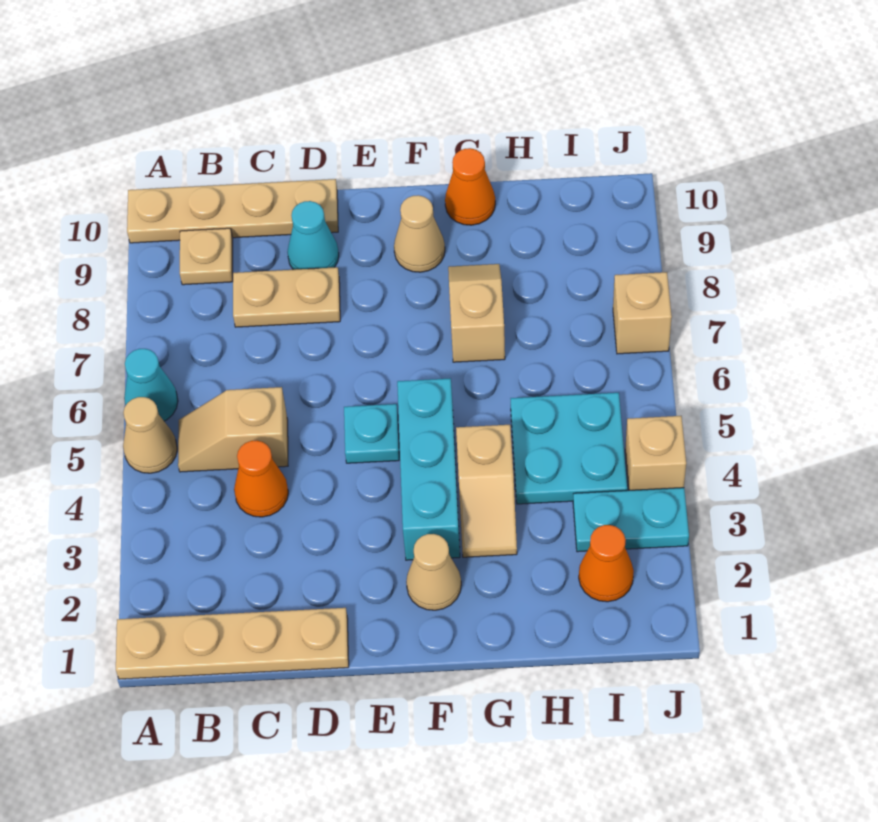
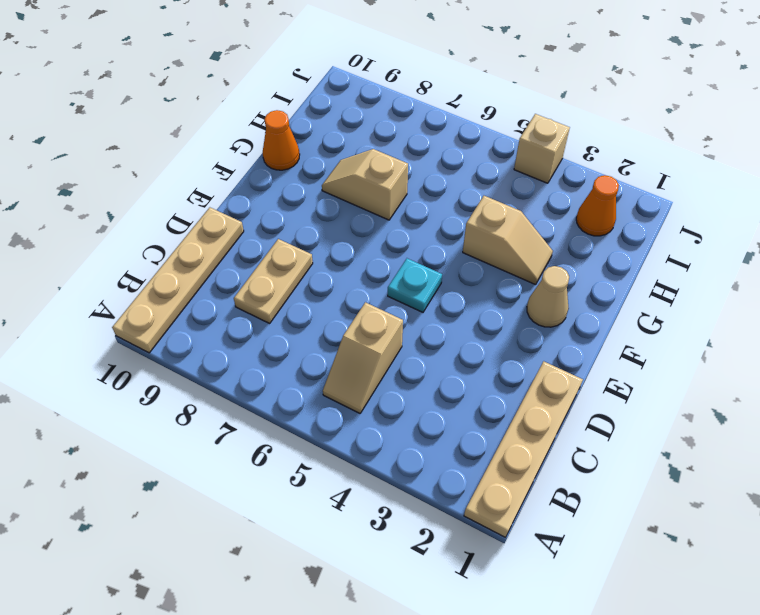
none -> tan 1x1 cone [123,397,177,473]
none -> cyan 1x1 cone [124,349,178,421]
none -> tan 1x1 plate [180,228,233,285]

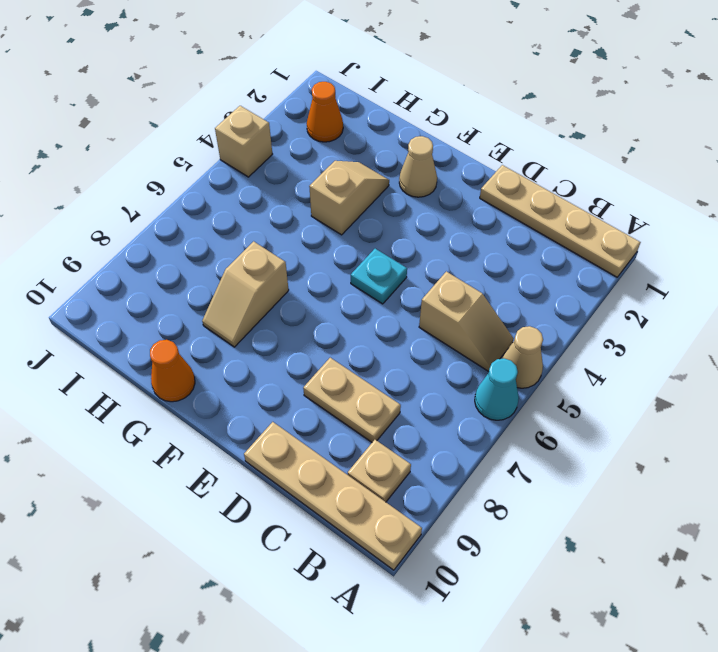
none -> orange 1x1 cone [234,441,288,517]
none -> cyan 1x1 cone [288,201,339,270]
none -> cyan 1x3 brick [397,378,460,560]

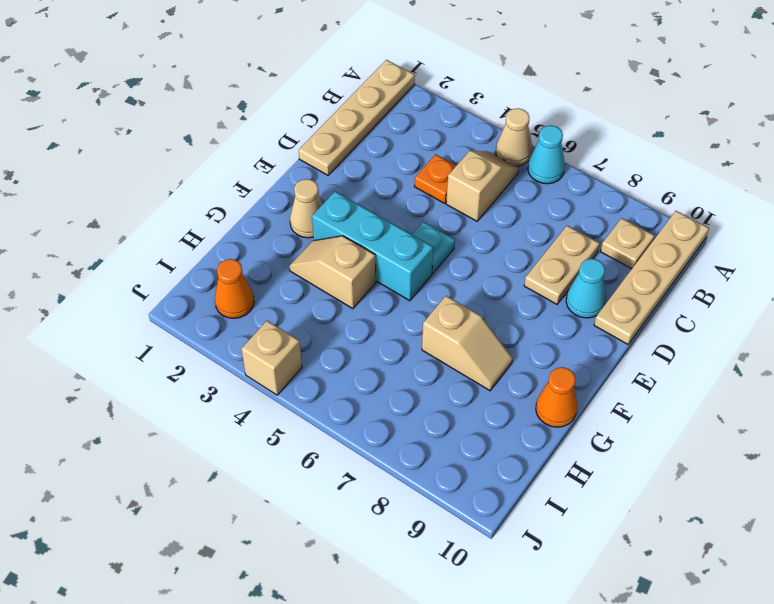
orange 1x1 plate [414,154,456,204] -> orange 1x1 cone [234,441,288,517]
none -> tan 1x1 cone [394,195,445,272]
none -> cyan 2x2 plate [511,393,627,504]
none -> cyan 1x2 plate [573,488,689,552]

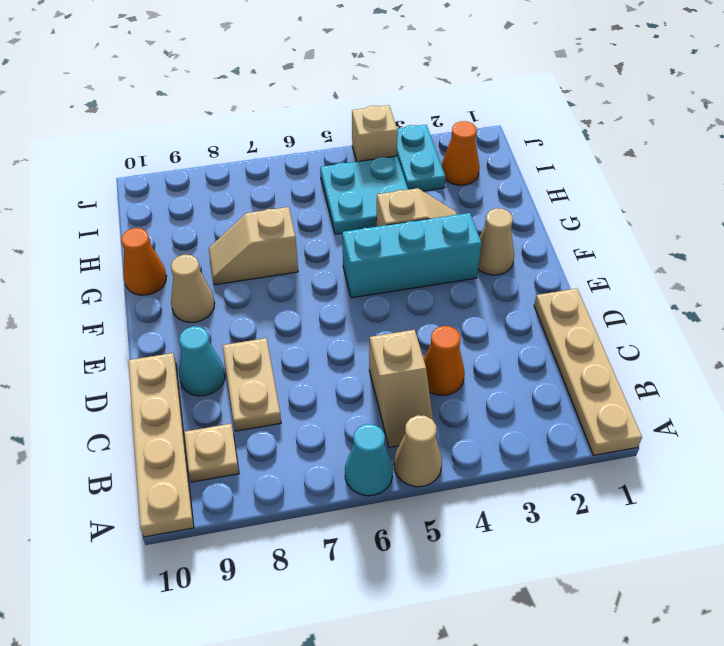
none -> cyan 1x1 plate [344,404,399,463]
none -> tan 1x1 brick [613,272,672,354]

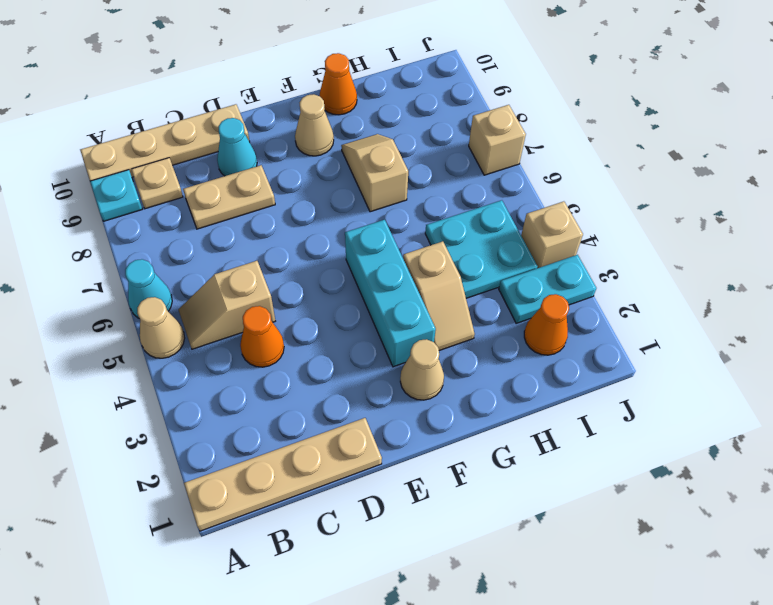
cyan 1x1 plate [90,170,142,221] -> cyan 1x1 plate moved to [344,404,399,463]

